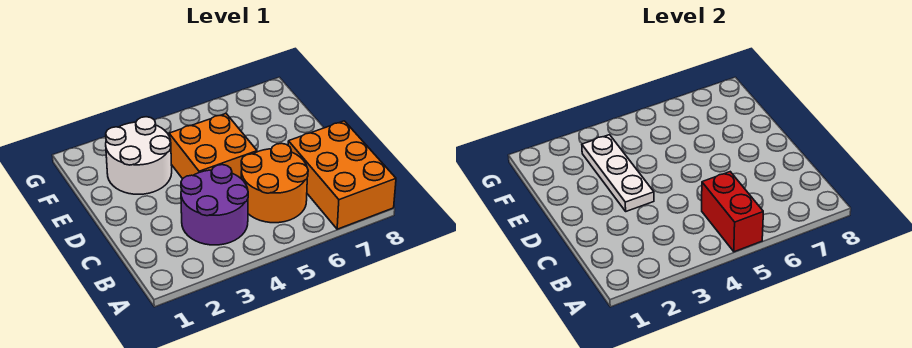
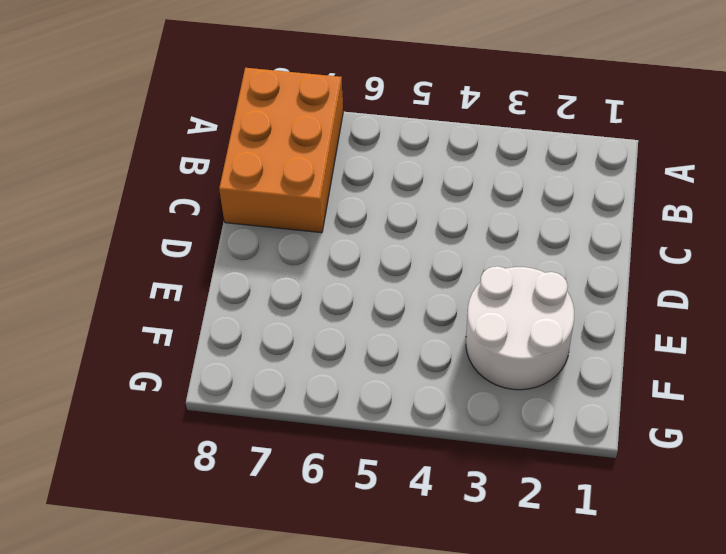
none -> purple 2x2 round brick [181,165,248,245]
none -> orange 2x2 round brick [241,143,308,223]

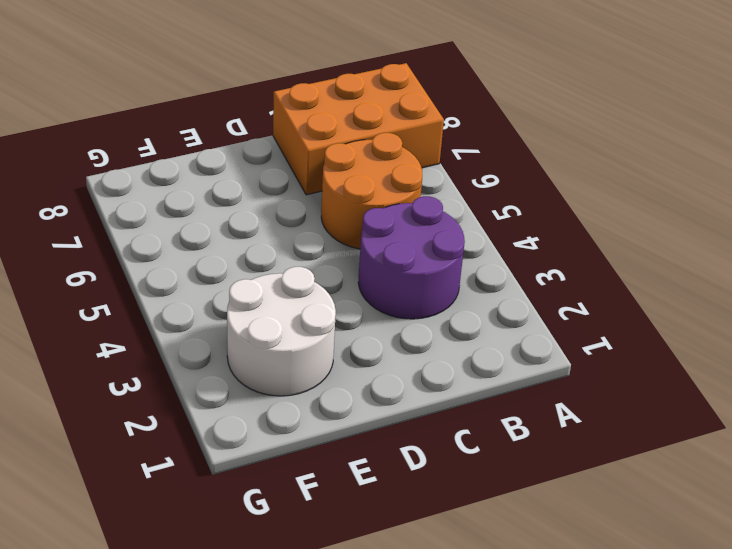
none -> orange 2x2 brick [169,114,257,179]
none -> red 1x2 brick [702,172,763,252]

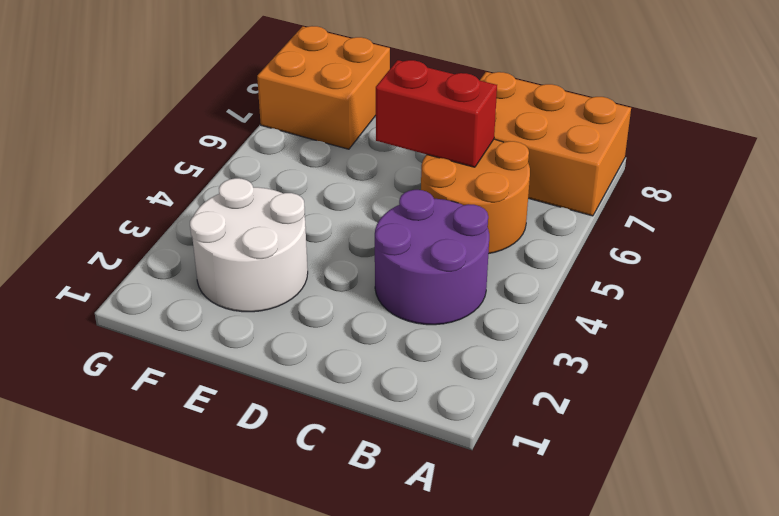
red 1x2 brick [376,60,497,167] -> red 1x2 brick moved to [702,172,763,252]
orange 2x2 brick [257,26,390,149] -> orange 2x2 brick moved to [169,114,257,179]
none -> white 1x3 plate [582,135,654,211]

